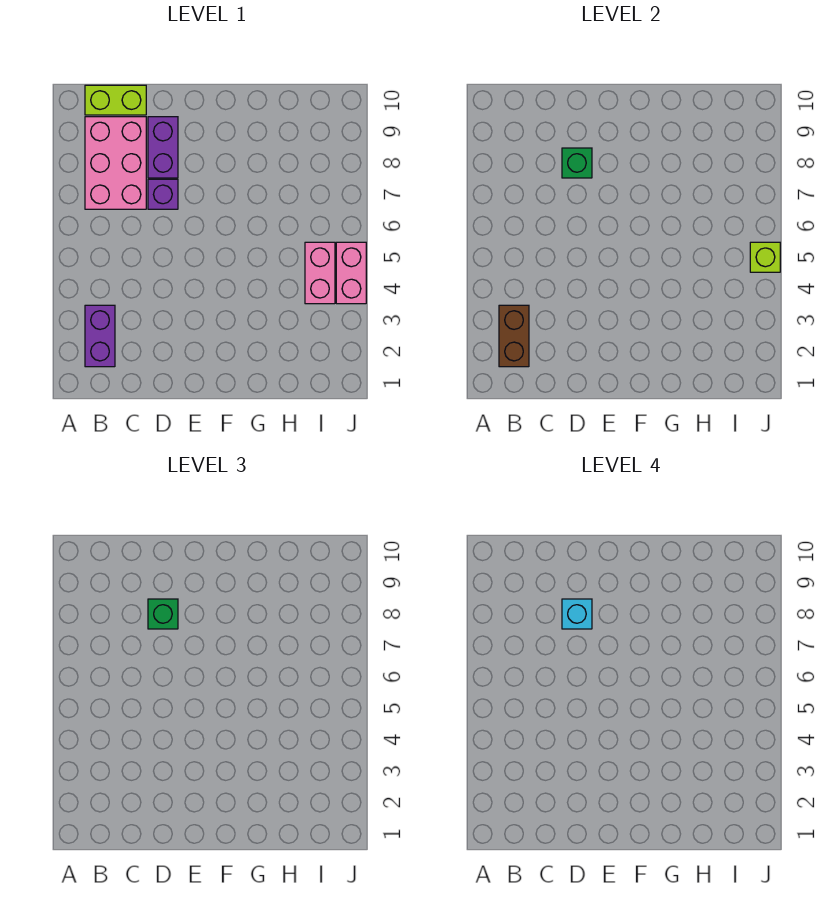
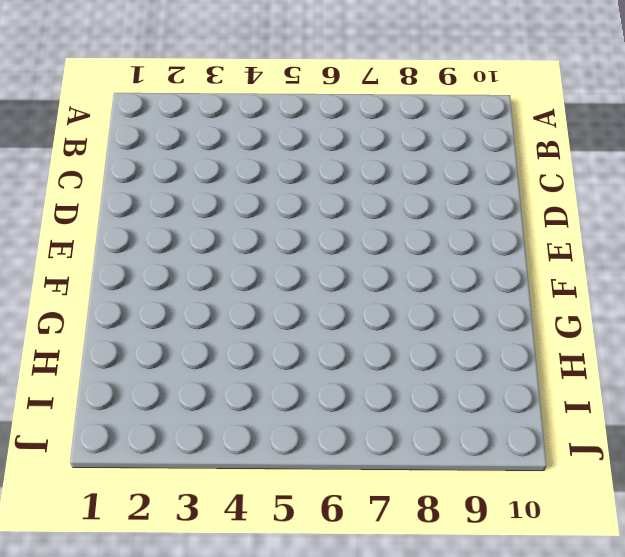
none -> purple 1x2 brick [85,305,115,367]
none -> pink 2x3 brick [85,117,146,209]
none -> lime 1x2 brick [85,85,146,115]

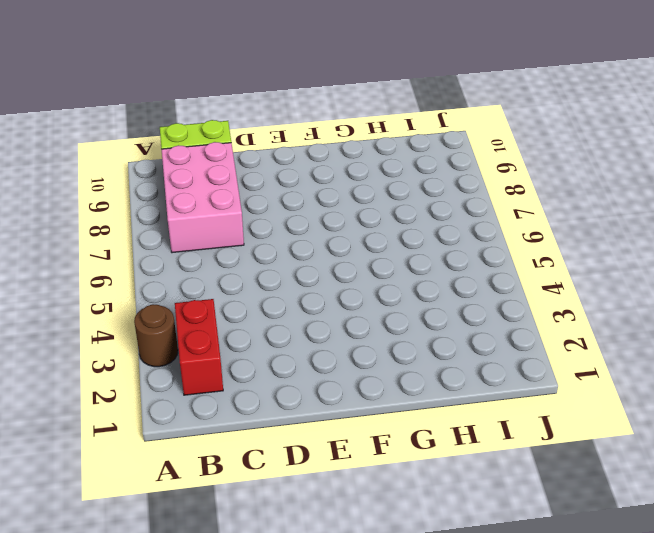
brown 1x1 round brick [134,304,178,367] -> none
red 1x2 brick [175,299,223,395] -> purple 1x2 brick [85,305,115,367]
none -> purple 1x1 brick [148,179,178,209]
none -> purple 1x2 brick [148,117,178,178]
none -> pink 1x2 brick [305,242,335,304]

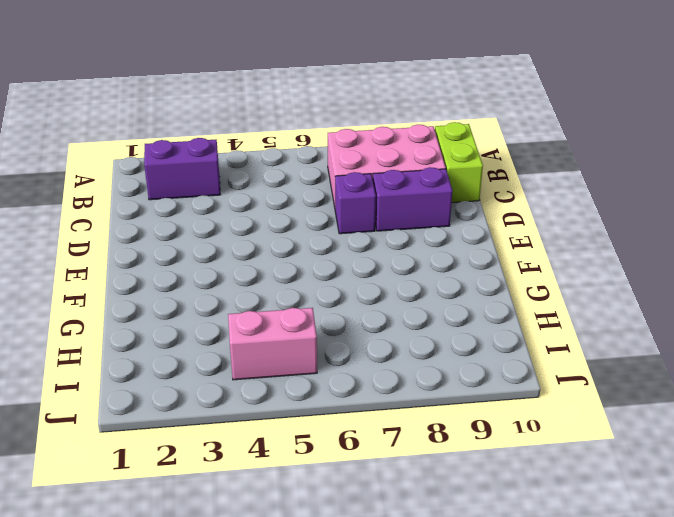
none -> pink 1x2 brick [336,242,366,304]
none -> brown 1x2 brick [499,305,529,367]
none -> green 1x1 brick [562,148,592,178]

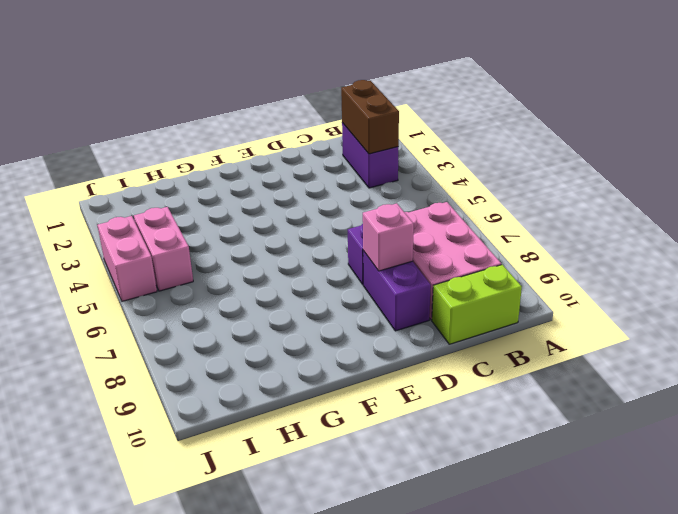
pink 1x1 brick [363,203,414,271] -> green 1x1 brick [562,148,592,178]
none -> lime 1x1 brick [750,242,780,272]
none -> green 1x1 brick [148,599,178,629]
none -> cyan 1x1 brick [562,599,592,629]

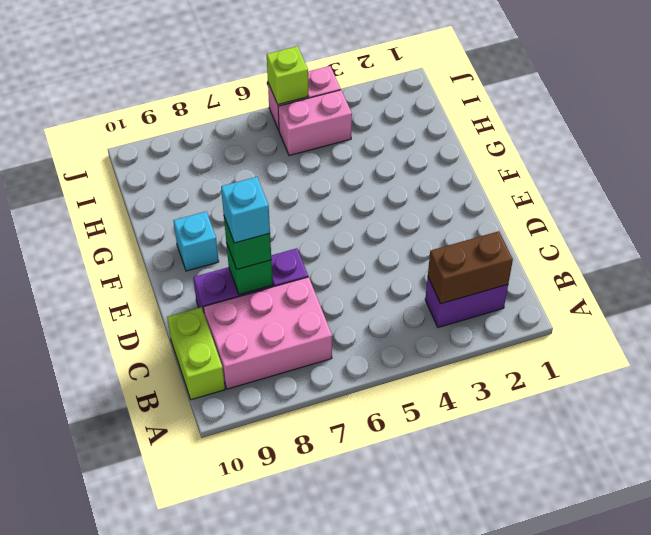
cyan 1x1 brick [173,212,219,271] -> none

